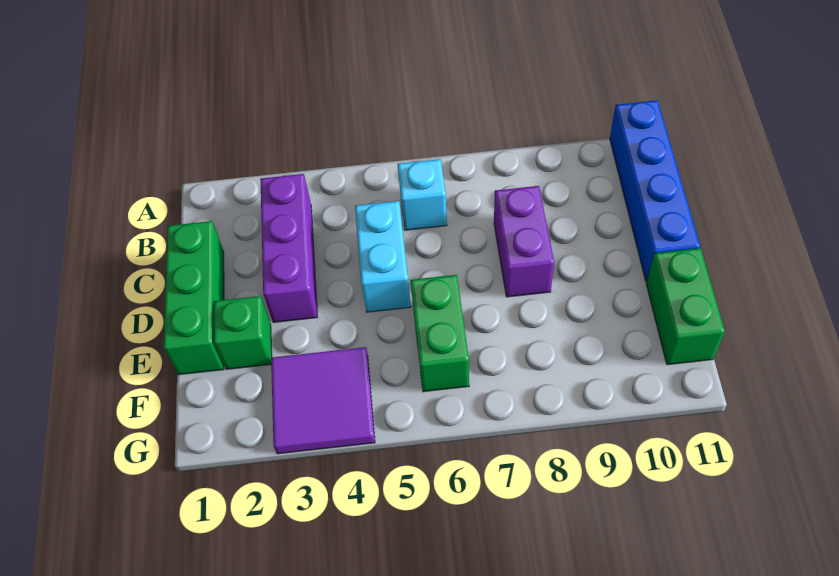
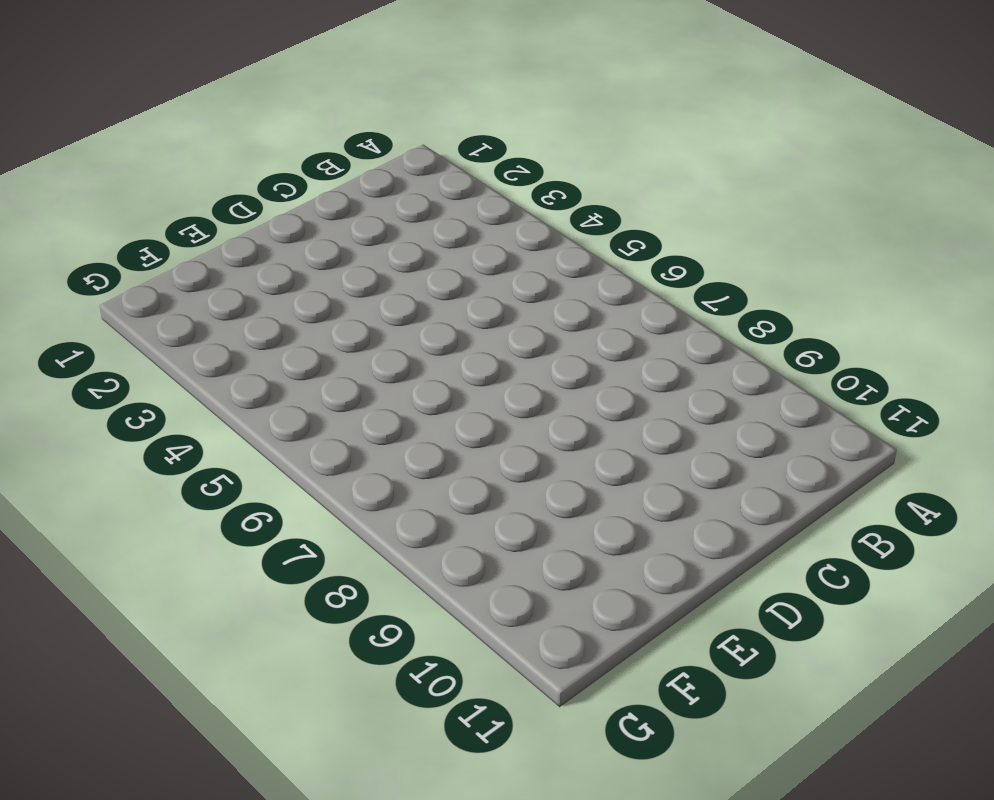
none -> blue 1x4 brick [610,100,700,282]
none -> purple 1x3 brick [260,174,317,322]

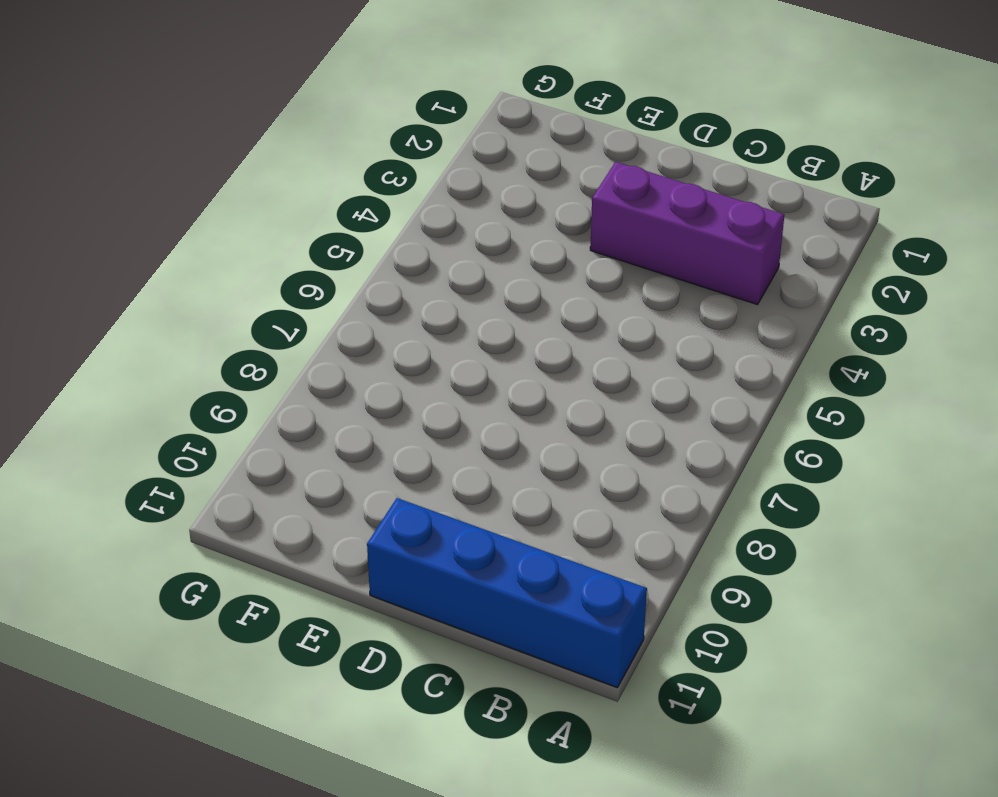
none -> cyan 1x1 brick [398,159,447,230]
none -> green 1x3 brick [164,221,224,375]

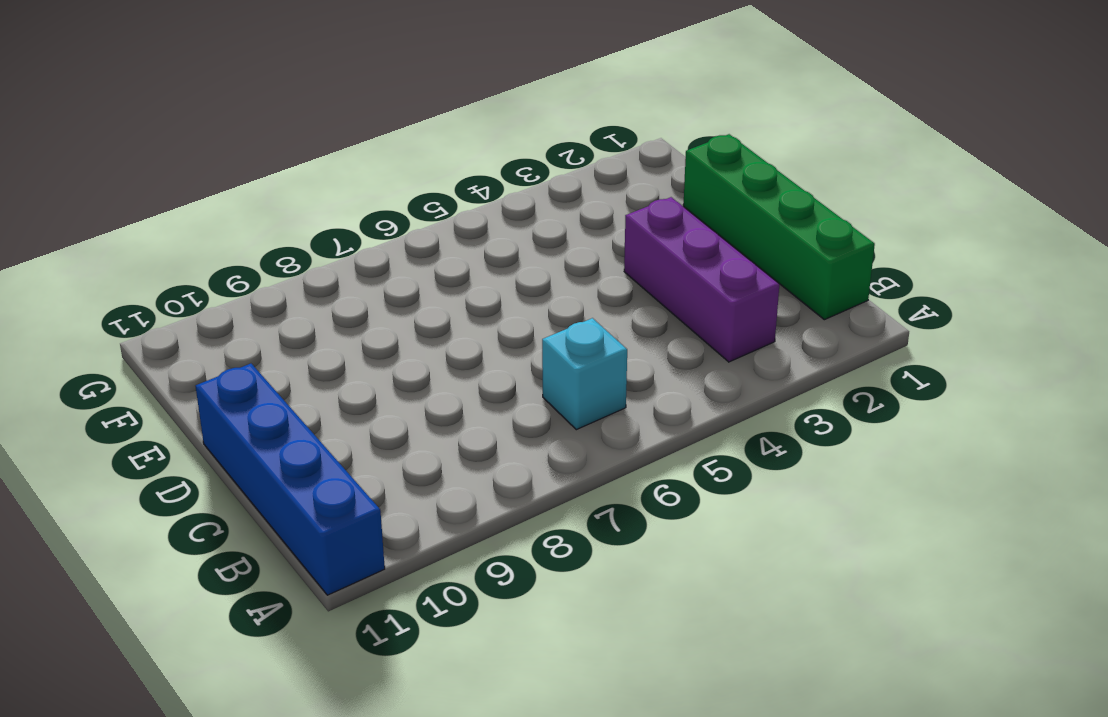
green 1x4 brick [683,134,875,320] -> green 1x3 brick [164,221,224,375]
none -> cyan 1x2 brick [355,201,411,312]
none -> purple 1x2 brick [494,186,554,297]

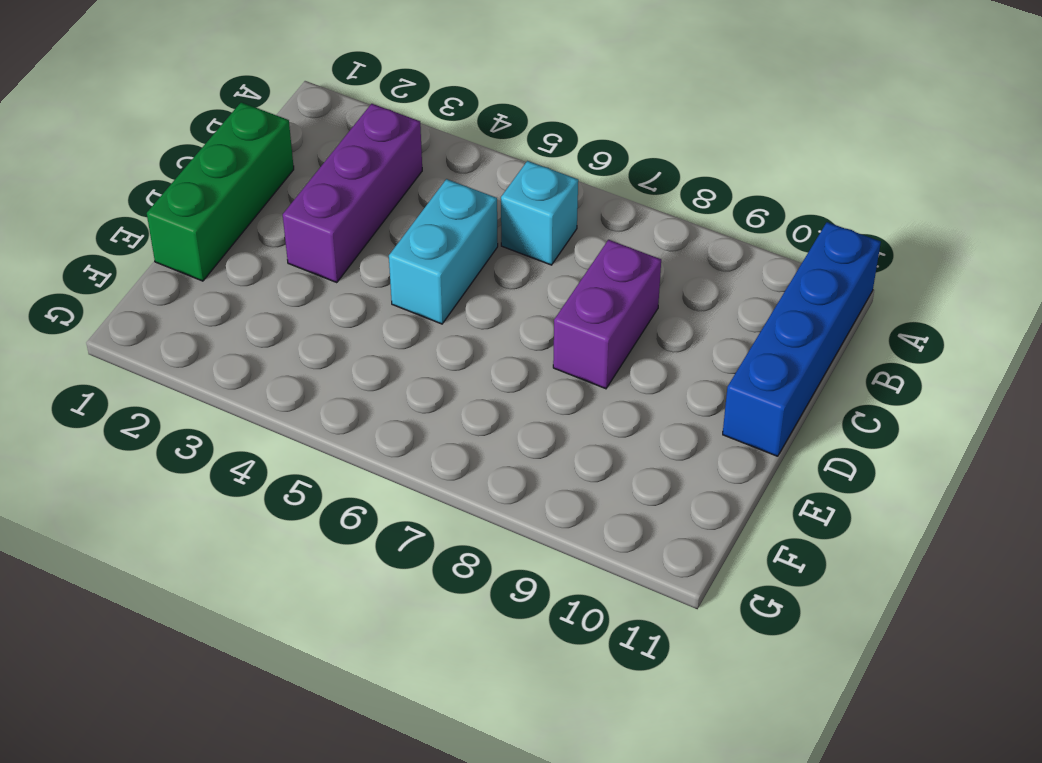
none -> green 1x1 brick [214,296,272,369]
none -> green 1x2 brick [411,275,469,392]

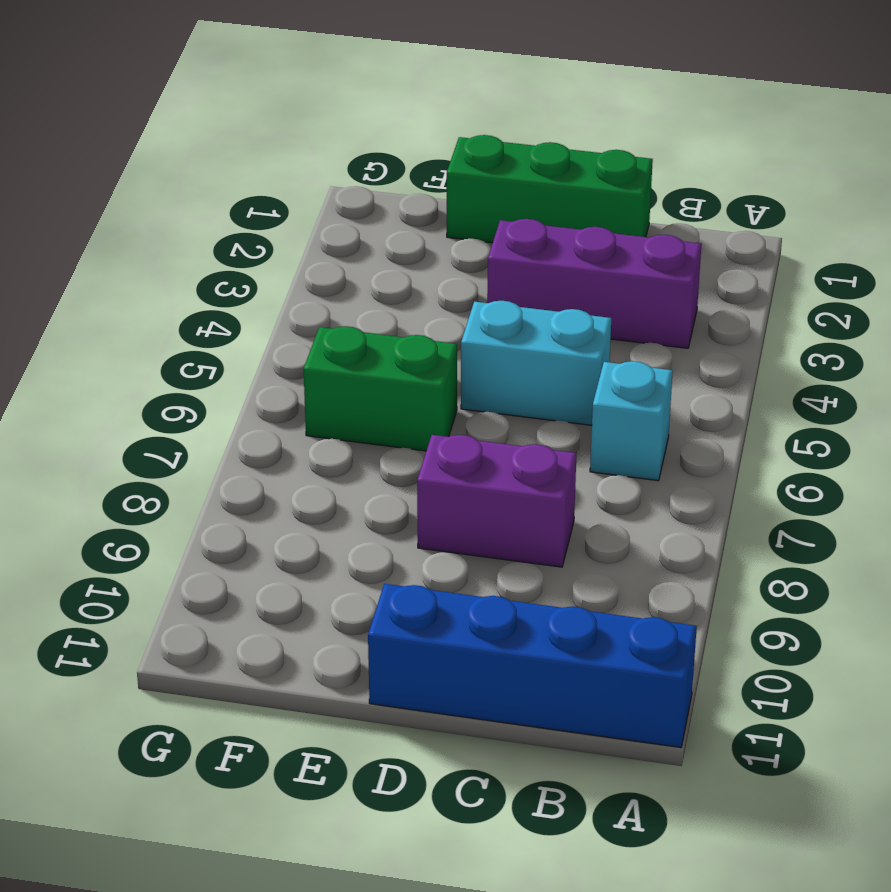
none -> green 1x1 brick [214,296,272,369]
none -> green 1x2 brick [646,248,725,365]

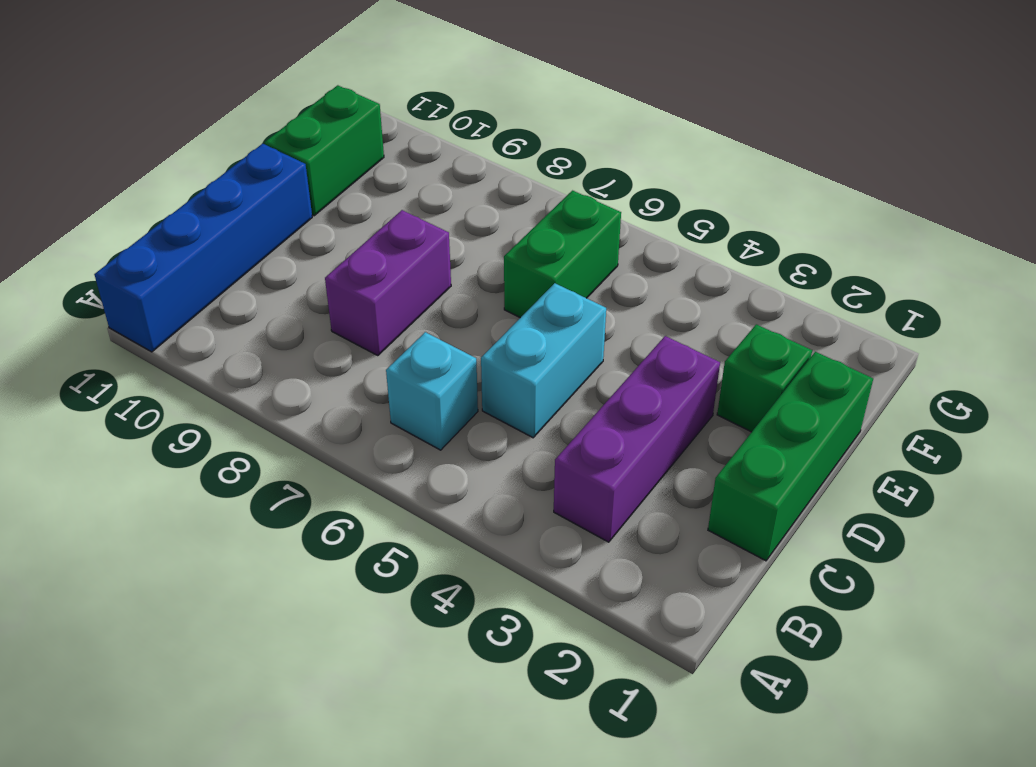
none -> purple 2x2 tile [271,347,375,454]

